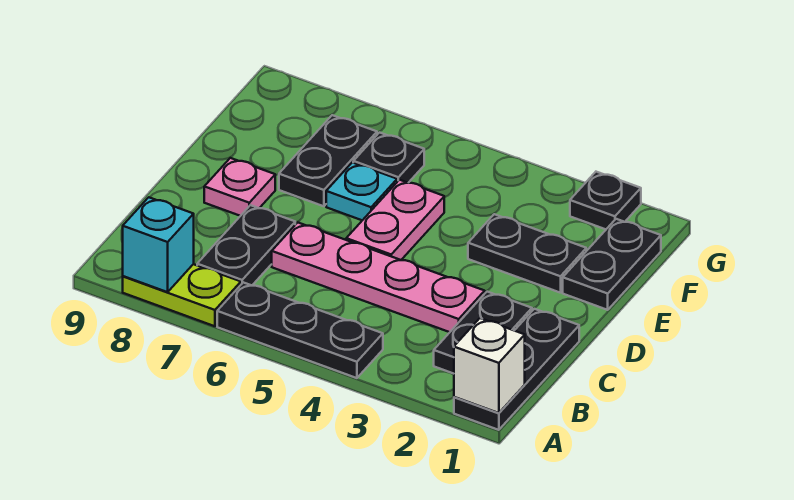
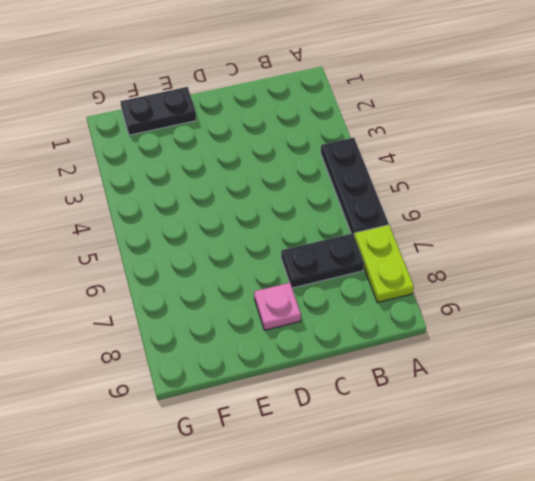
none -> black 1x3 plate [454,309,579,430]
none -> black 1x2 plate [434,292,532,374]
none -> pink 1x4 plate [272,223,485,332]

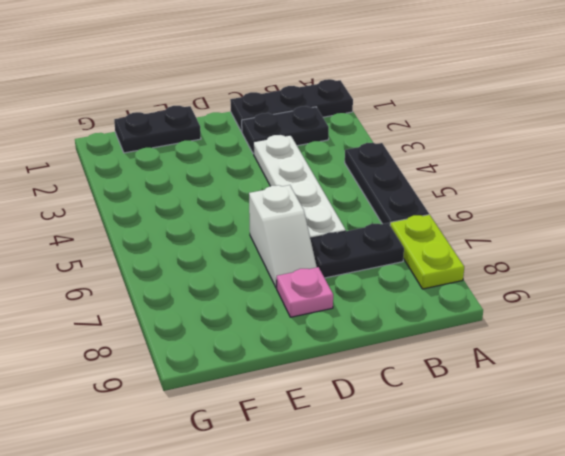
white 1x4 plate [253,135,346,238] -> pink 1x4 plate [272,223,485,332]
white 1x2 slope [249,185,317,288] -> none
none -> pink 1x2 plate [346,180,444,260]
none -> black 1x2 plate [468,214,586,293]
none -> cyan 1x1 plate [326,163,397,220]

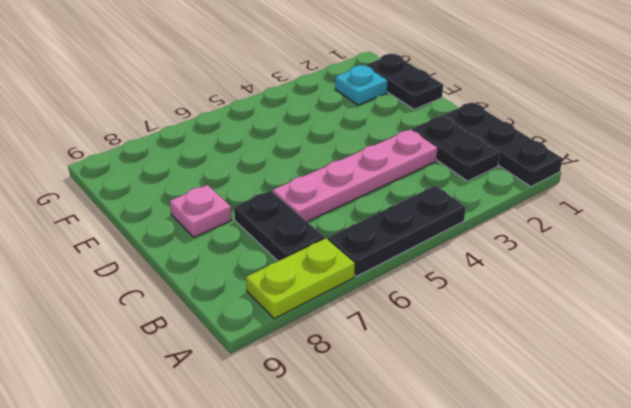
cyan 1x1 plate [335,65,388,105] -> cyan 1x1 plate moved to [326,163,397,220]
none -> pink 1x2 plate [346,180,444,260]
none -> black 1x2 plate [468,214,586,293]
none -> black 1x2 plate [279,115,377,206]

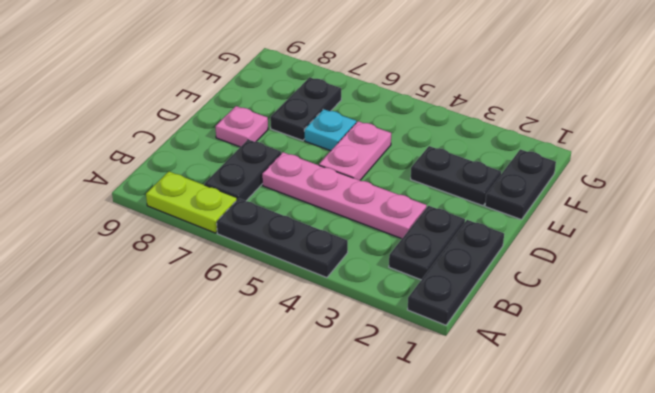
none -> black 1x1 plate [353,133,424,183]
none -> black 1x1 plate [570,172,641,229]
none -> white 1x1 brick [454,318,525,413]

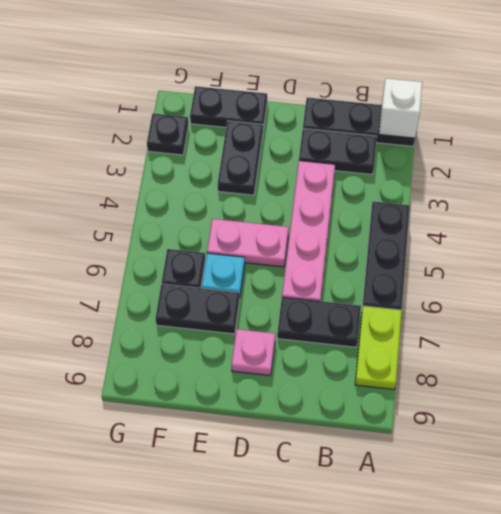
none -> cyan 1x1 brick [123,197,194,292]

